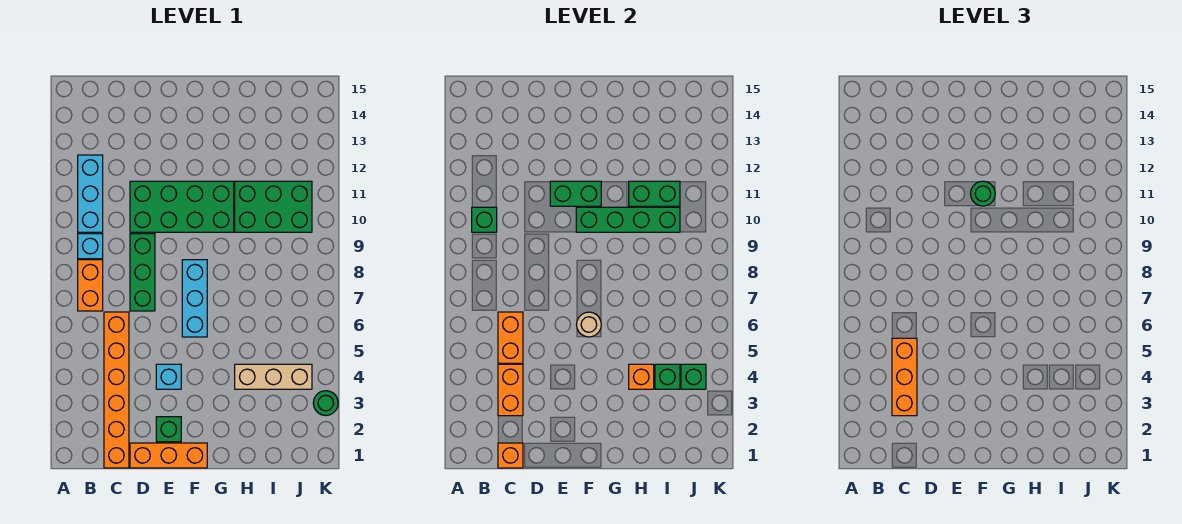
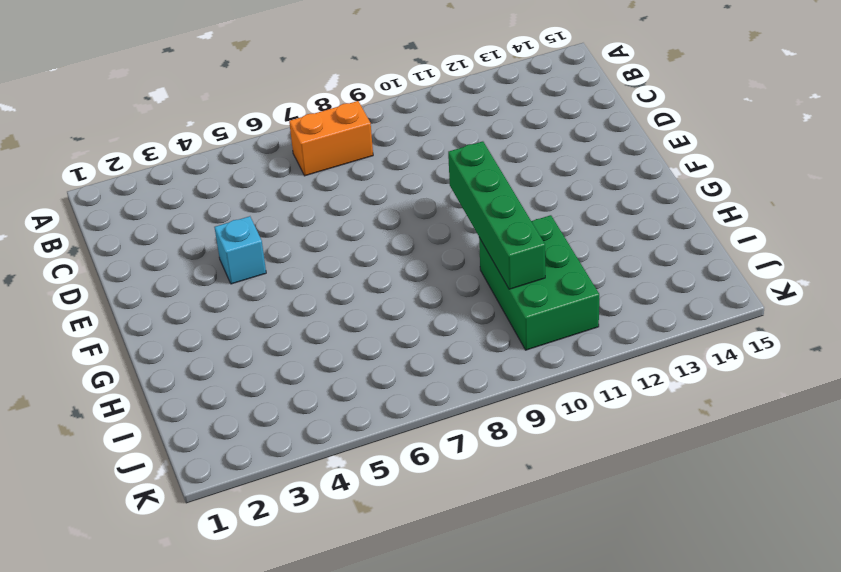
none -> cyan 1x1 brick [78,234,103,259]
none -> cyan 1x3 brick [78,155,103,232]
none -> orange 1x6 brick [104,312,129,468]

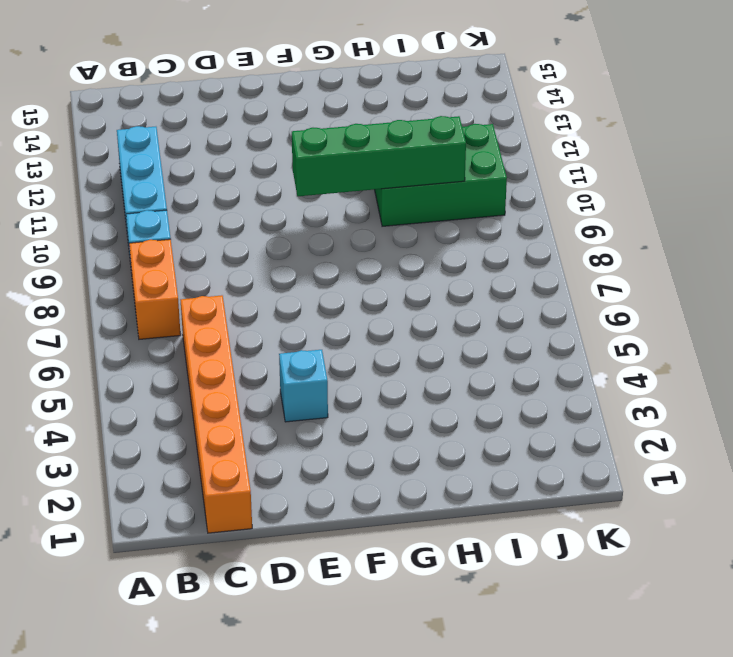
none -> orange 1x3 brick [130,443,207,468]
none -> green 1x3 brick [130,234,155,311]
none -> green 2x4 brick [130,181,234,232]

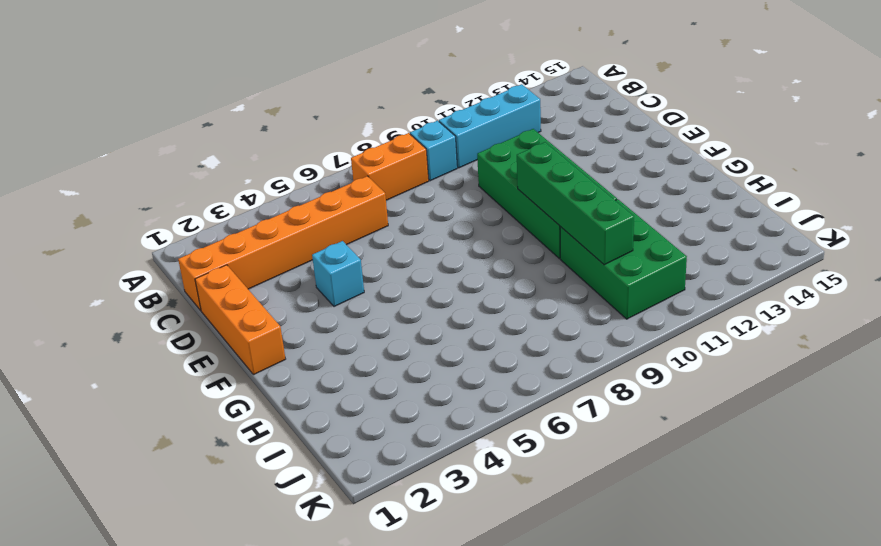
none -> green 1x3 brick [130,234,155,311]
none -> green 1x1 brick [156,417,181,442]
none -> cyan 1x3 brick [182,260,207,337]

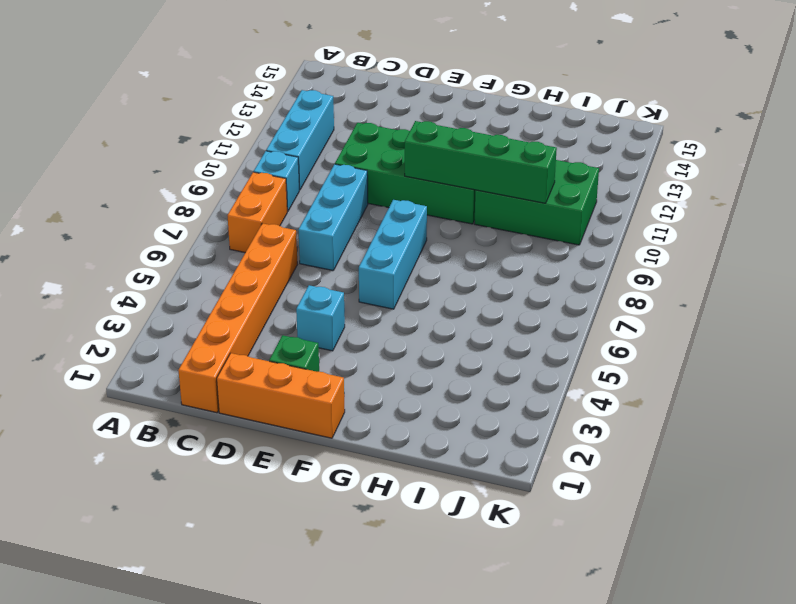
cyan 1x3 brick [298,164,368,271] -> green 1x3 brick [130,234,155,311]
none -> tan 1x3 brick [235,364,312,389]
none -> green 1x1 round brick [313,391,338,416]
none -> green 1x1 brick [472,207,497,232]

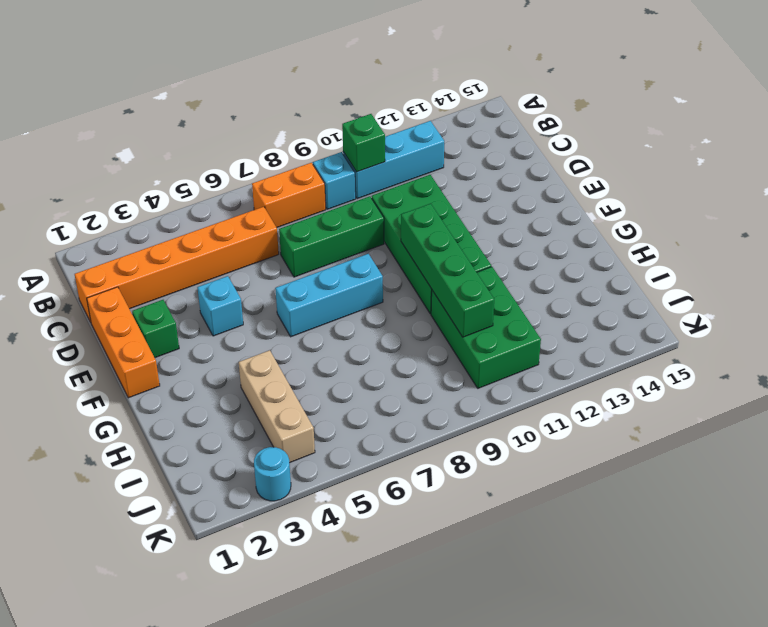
cyan 1x1 round brick [254,447,291,501] -> green 1x1 round brick [313,391,338,416]
none -> orange 1x1 brick [498,443,523,468]
none -> orange 1x2 brick [498,364,523,416]
none -> orange 1x2 brick [498,312,523,363]

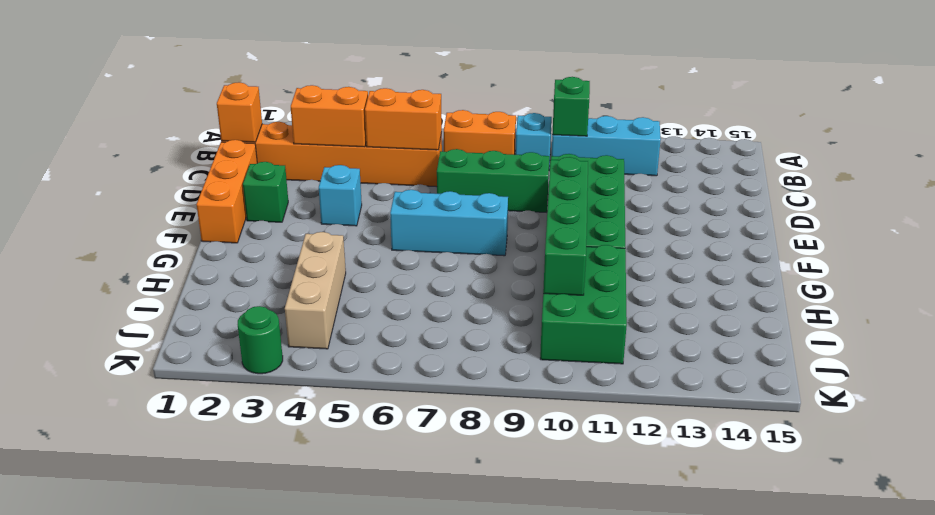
none -> green 1x2 brick [550,181,601,206]
none -> tan 1x1 round brick [576,312,601,337]
none -> orange 1x1 brick [629,364,654,389]

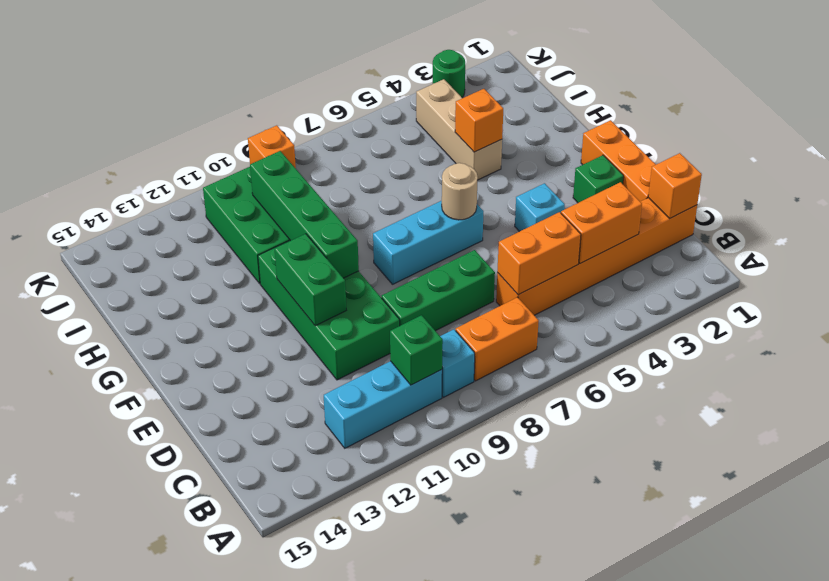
orange 1x1 brick [248,125,296,168] -> none
none -> green 1x2 brick [629,181,680,206]
none -> green 1x1 brick [655,364,680,389]
none -> green 1x1 brick [681,364,706,389]

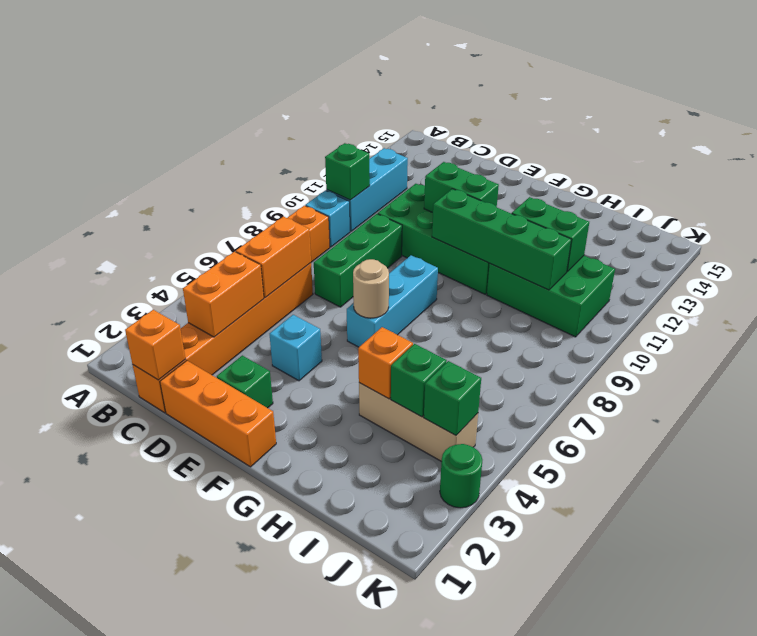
none -> orange 1x3 brick [892,338,917,416]
none -> green 1x1 round brick [970,181,995,206]

